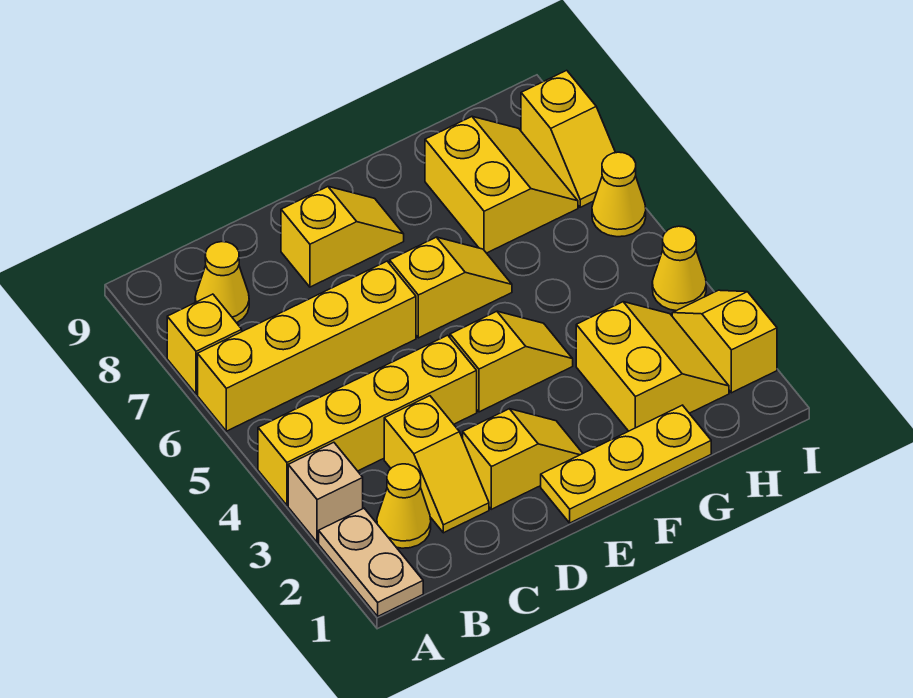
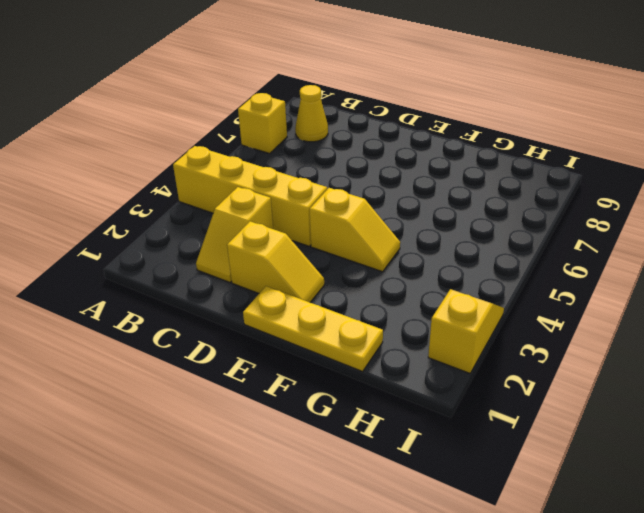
none -> tan 1x2 plate [319,508,423,616]
none -> tan 1x1 brick [288,442,363,542]
none -> yellow 1x4 brick [198,261,416,431]

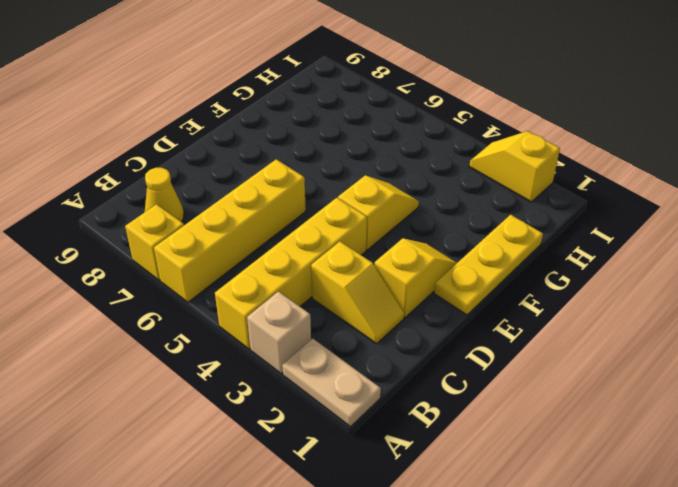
none -> yellow 1x1 cone [377,464,431,548]
none -> yellow 1x2 slope [281,187,404,287]
none -> yellow 1x2 slope [390,237,512,338]

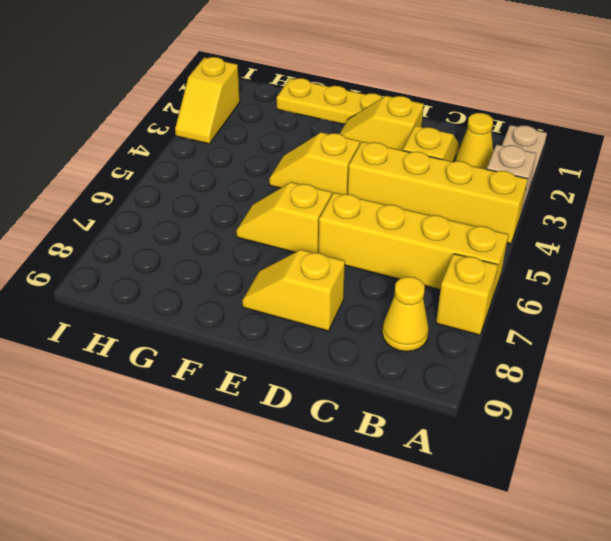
none -> yellow 2x2 slope [576,302,729,431]
none -> yellow 2x2 slope [425,116,578,253]
none -> yellow 1x1 cone [652,226,706,311]

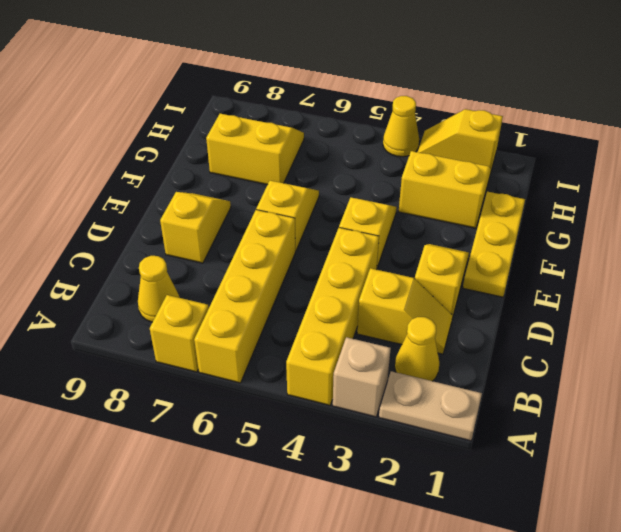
none -> yellow 1x1 cone [592,152,646,237]
none -> yellow 1x2 slope [521,70,616,207]

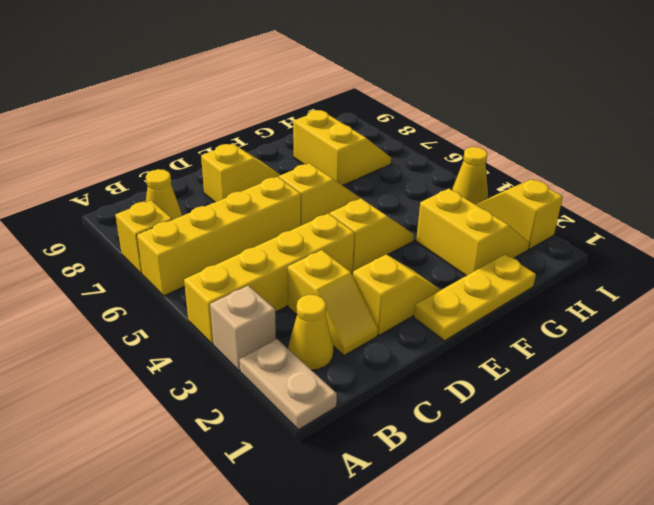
none -> yellow 1x1 cone [592,152,646,237]
none -> yellow 1x2 slope [521,70,616,207]

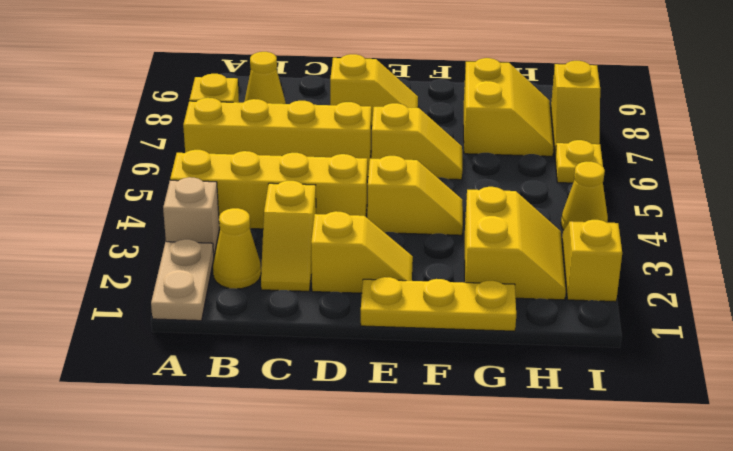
yellow 1x1 plate [555,140,603,183] -> yellow 1x1 cone [592,152,646,237]

